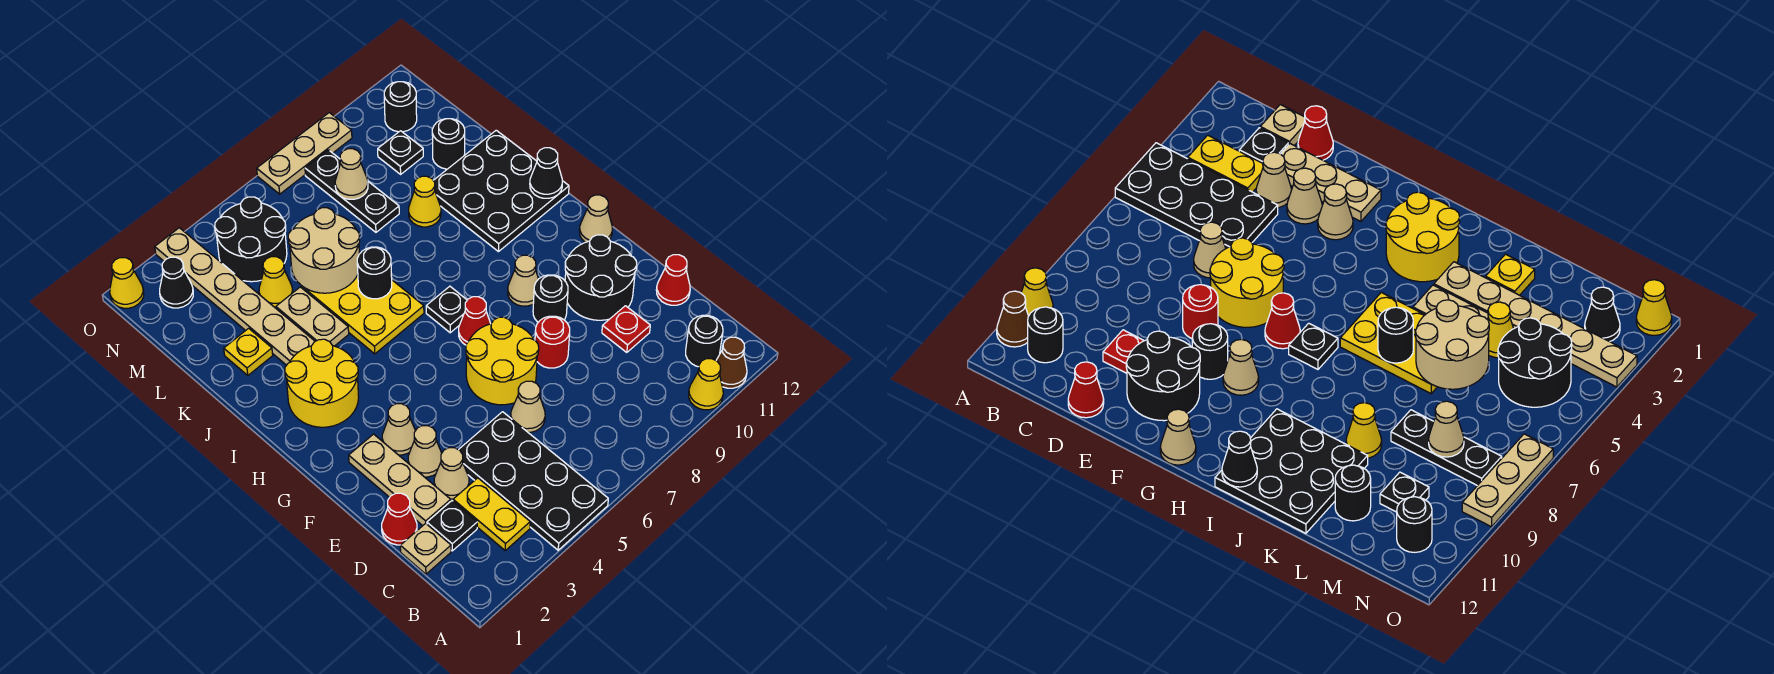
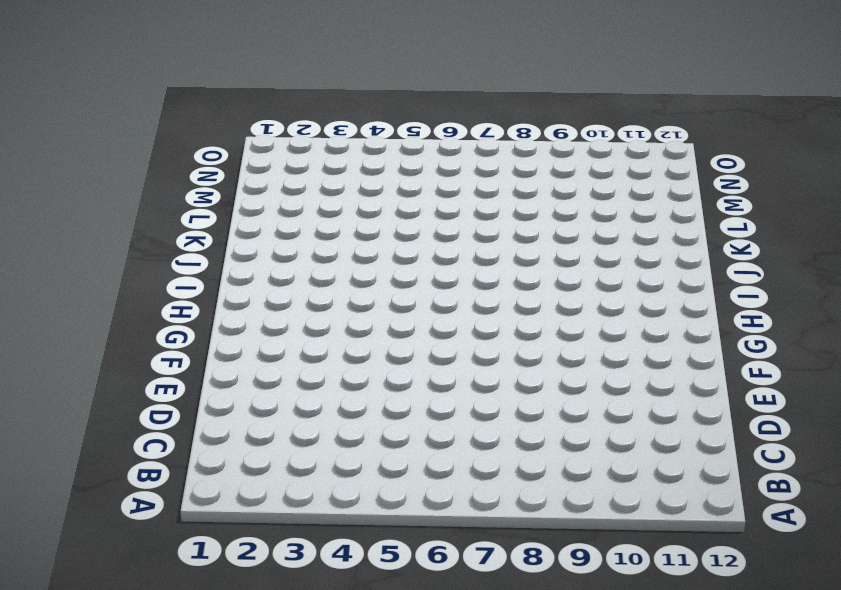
none -> black 2x4 plate [459,412,608,550]
none -> yellow 1x1 cone [689,359,723,410]
none -> brown 1x1 cone [716,337,747,388]
none -> yellow 1x2 plate [453,478,530,550]

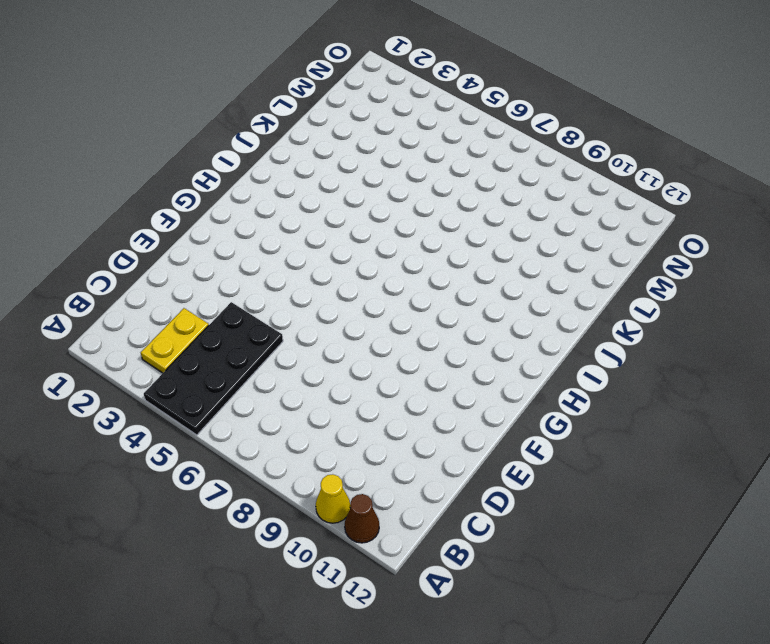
none -> black 1x1 round brick [686,315,723,367]
none -> tan 1x1 plate [400,523,451,574]
none -> black 1x1 plate [427,501,477,551]
none -> red 1x1 cone [382,493,417,545]

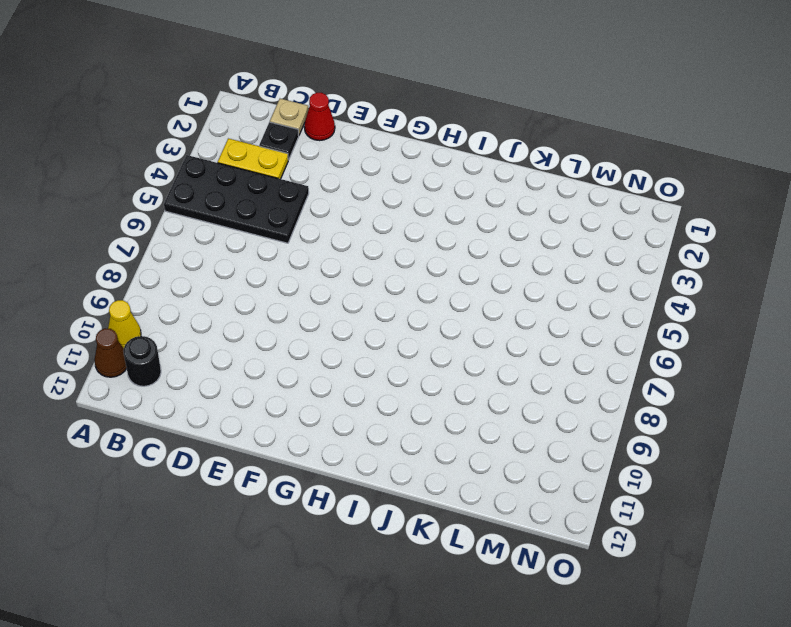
none -> tan 1x3 plate [349,434,451,526]
none -> tan 1x1 cone [434,448,469,499]
none -> tan 1x1 cone [511,381,545,432]
none -> red 1x1 plate [602,306,650,353]

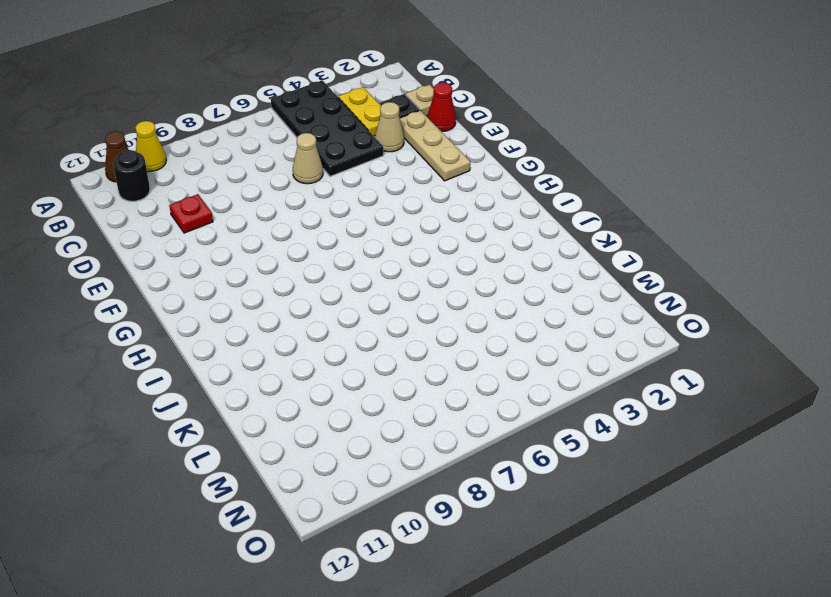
none -> red 1x1 cone [656,255,690,305]
none -> tan 1x1 cone [408,426,442,477]
none -> yellow 2x2 round brick [466,317,539,405]
none -> red 1x1 round brick [535,316,570,368]

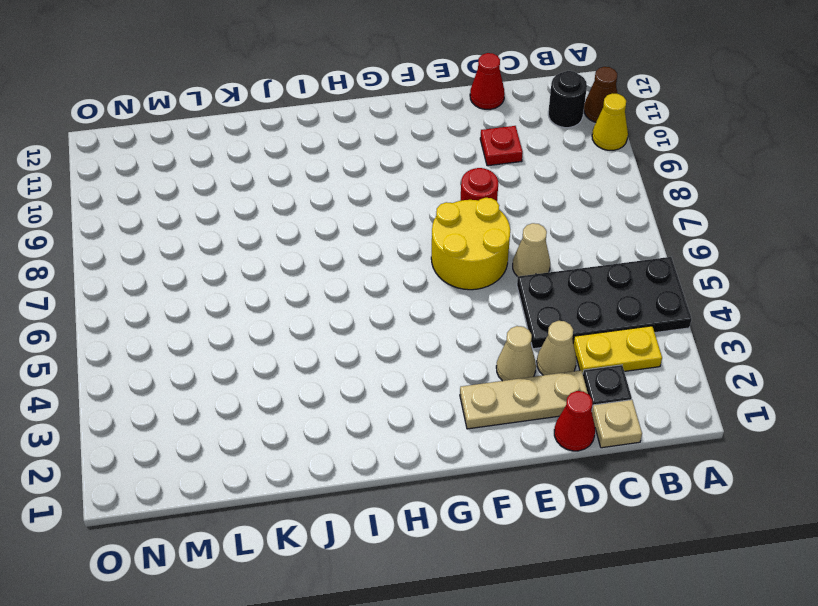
none -> black 2x2 round brick [565,235,637,320]
none -> tan 1x1 cone [382,404,416,455]
none -> black 1x1 round brick [533,275,568,322]
none -> red 1x1 cone [459,297,491,345]

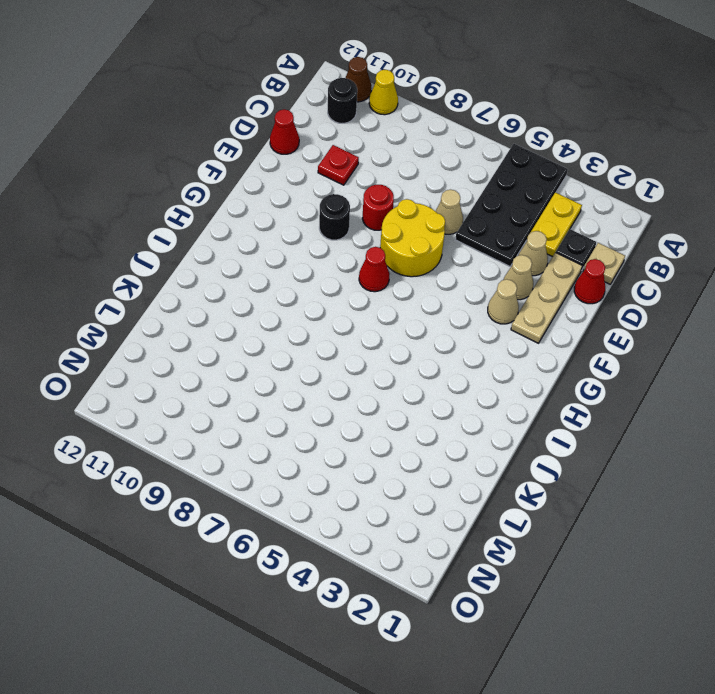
none -> black 2x2 round brick [565,235,637,320]
none -> tan 1x1 cone [508,255,538,306]
none -> tan 1x1 cone [579,195,612,242]
none -> yellow 2x2 round brick [285,339,359,427]

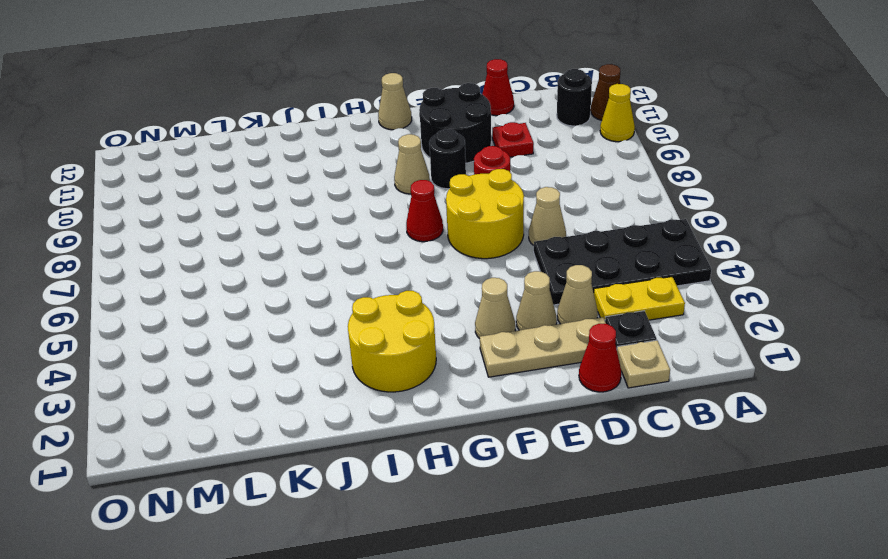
none -> black 1x1 plate [426,286,467,333]
none -> yellow 2x3 plate [302,275,424,354]
none -> black 3x3 plate [433,130,569,252]
none -> tan 1x6 plate [155,228,315,365]

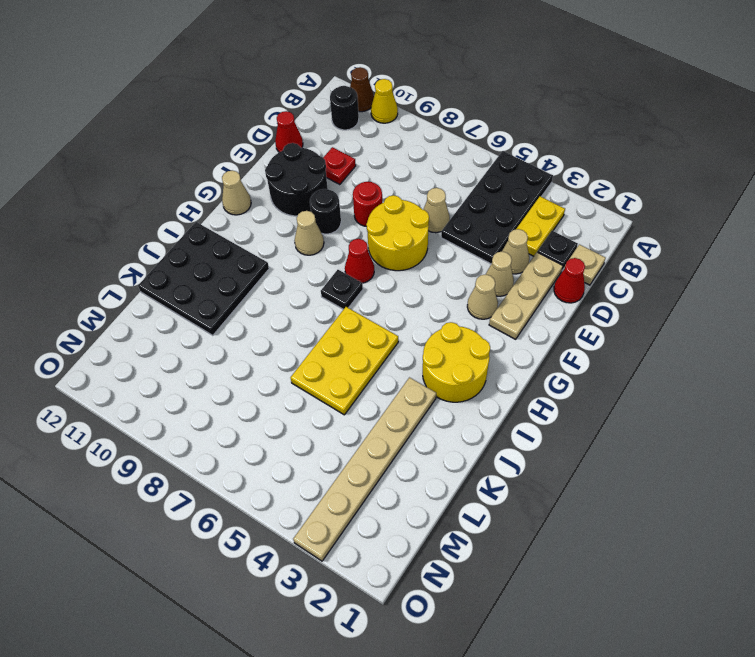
none -> tan 1x2 plate [276,287,349,346]
none -> yellow 1x1 plate [224,328,273,375]
none -> yellow 1x1 cone [409,176,441,227]
none -> yellow 1x1 cone [259,257,293,307]

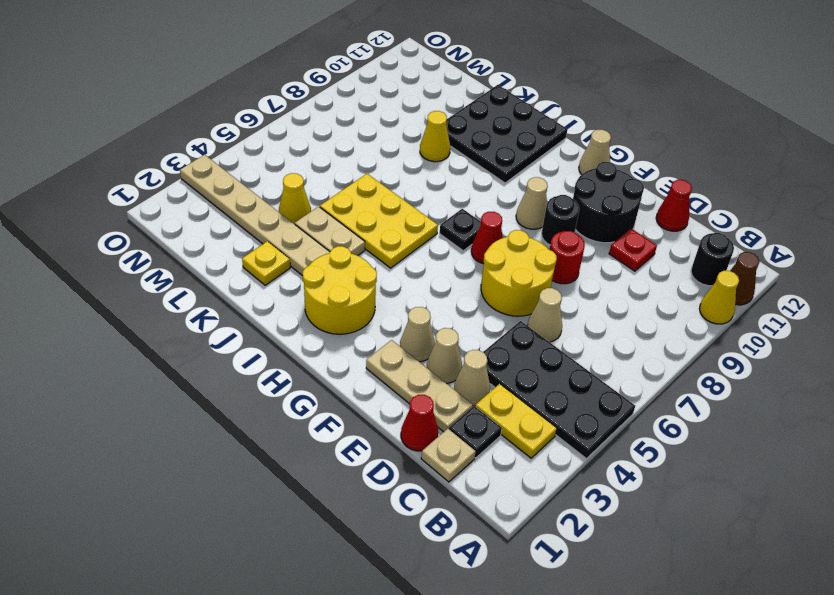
none -> black 1x3 plate [305,150,399,232]
none -> black 1x1 round brick [432,119,465,169]
none -> black 2x2 round brick [215,197,287,282]
none -> black 1x1 plate [378,131,423,174]

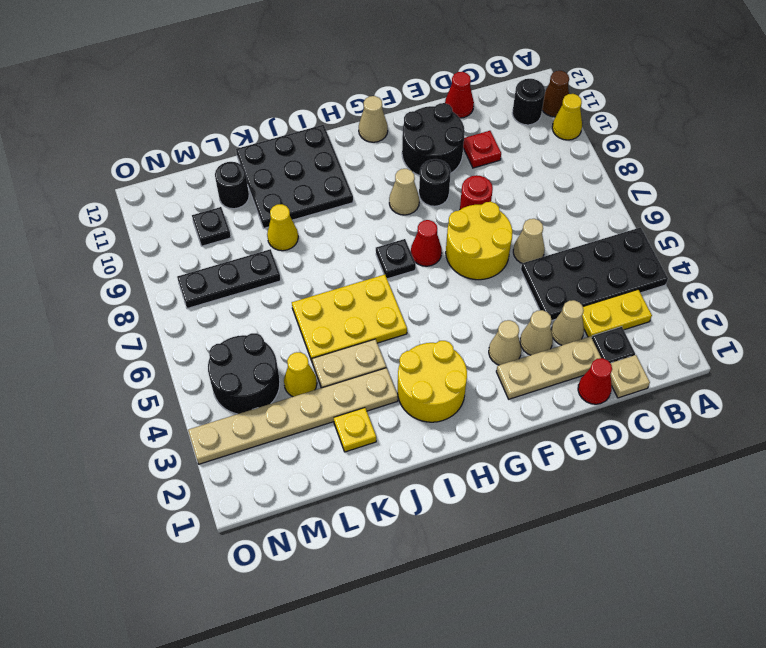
none -> black 1x1 cone [160,257,193,308]
none -> black 1x1 round brick [384,82,417,132]
none -> yellow 1x1 cone [110,258,144,308]
none -> tan 1x3 plate [257,113,352,194]

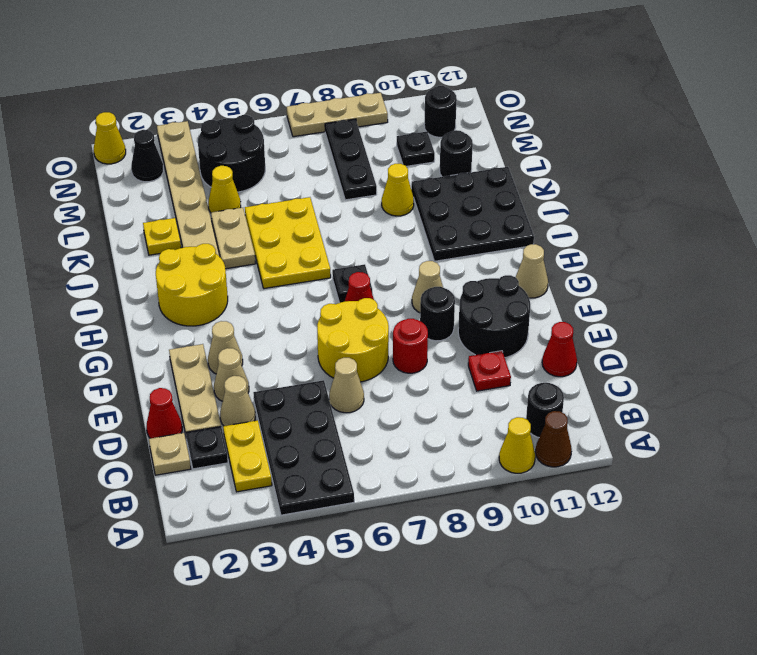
none -> black 1x1 cone [530,148,562,198]
none -> black 1x1 round brick [357,247,392,299]
none -> tan 2x2 round brick [288,208,360,293]
none -> tan 1x1 cone [335,149,368,199]

